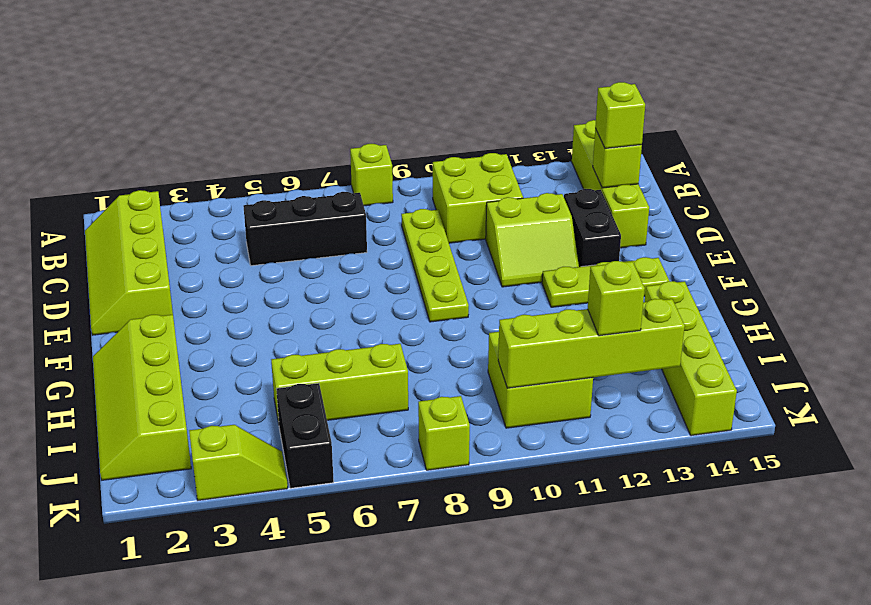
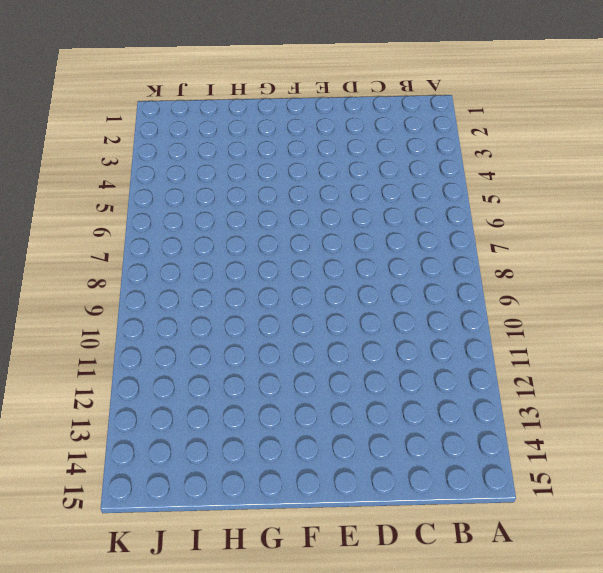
none -> lime 1x1 brick [350,144,393,206]
none -> lime 1x4 brick [572,120,649,248]
none -> lime 2x4 slope [85,190,173,335]

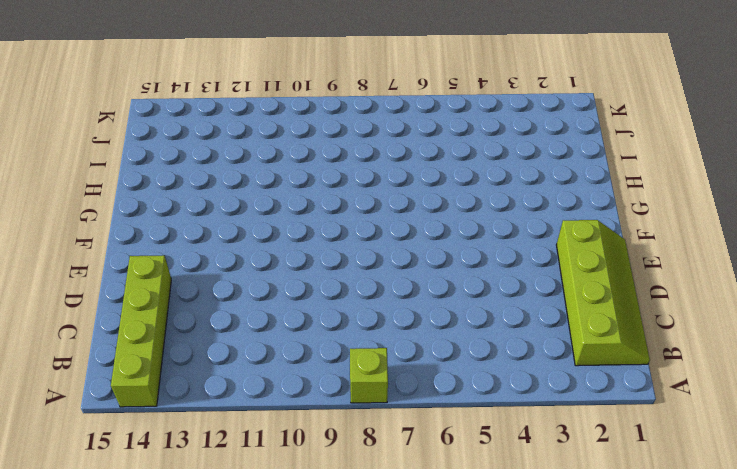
none -> lime 2x2 brick [433,153,523,243]
none -> black 1x3 brick [244,192,367,266]
none -> lime 1x4 plate [401,209,469,322]

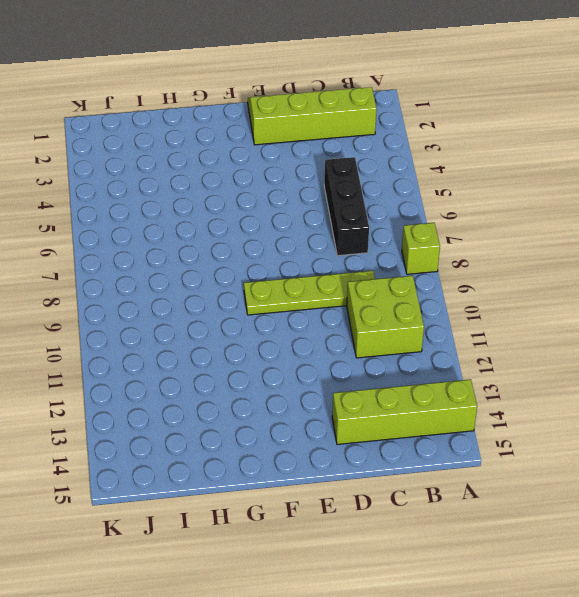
none -> lime 2x2 slope [486,193,579,287]
none -> black 1x2 brick [564,189,621,267]
none -> lime 1x3 plate [542,257,669,307]

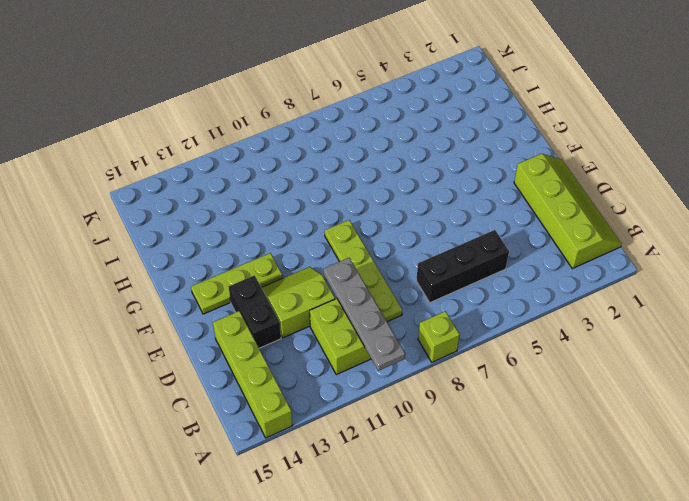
grey 1x4 plate [324,258,405,371] -> none
none -> lime 2x4 slope [93,315,191,480]
none -> lime 1x4 brick [645,281,737,436]
none -> lime 1x3 brick [271,344,408,423]

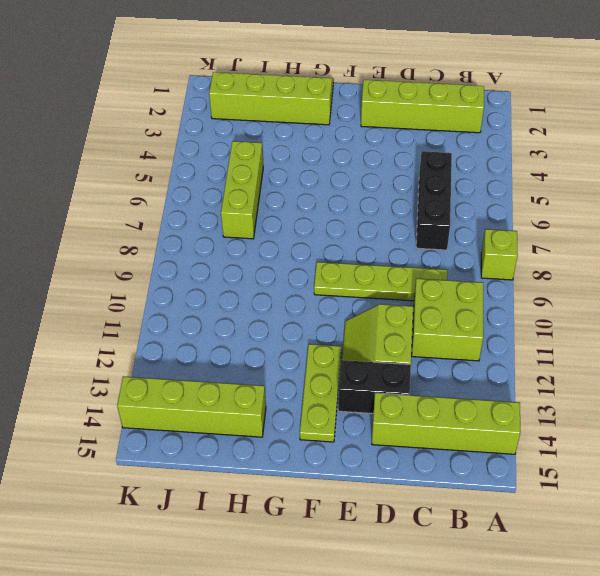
none -> lime 2x2 brick [488,332,593,428]
none -> black 1x2 brick [276,383,334,488]
none -> lime 1x2 slope [189,425,288,500]

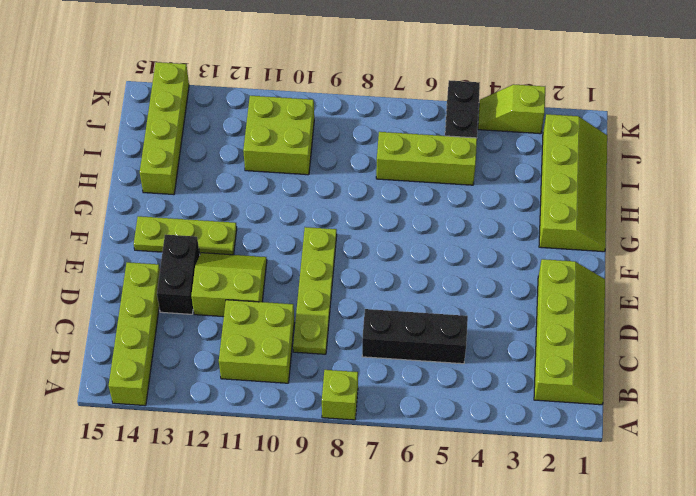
none -> lime 1x1 brick [418,396,470,470]
none -> lime 1x1 brick [593,128,642,188]
none -> lime 1x4 brick [498,299,685,388]

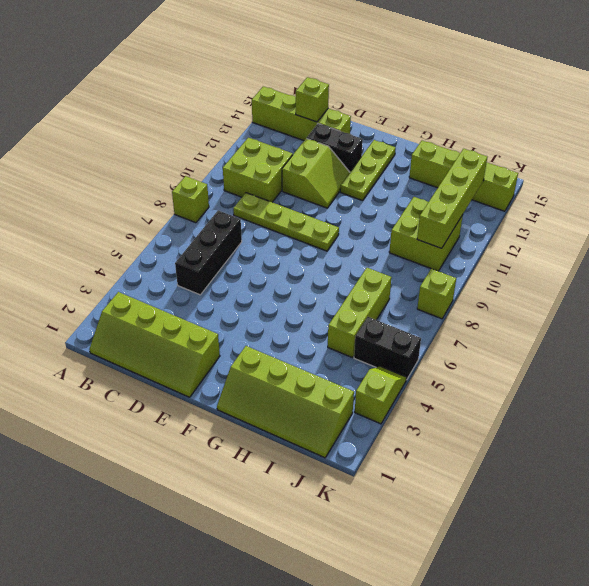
none -> lime 1x1 brick [595,82,645,149]
none -> lime 1x1 brick [588,261,645,336]

